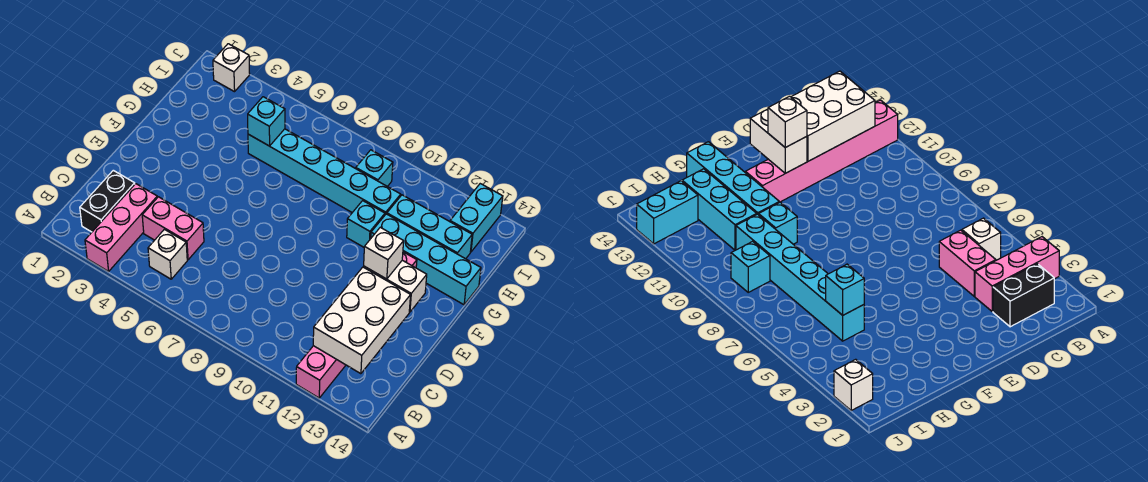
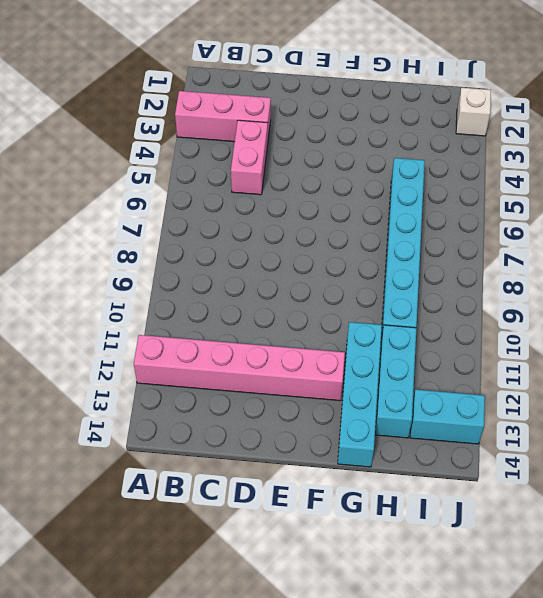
none -> black 1x2 brick [80,170,135,232]
none -> white 1x1 brick [148,229,187,279]
none -> cyan 1x1 brick [347,201,385,247]

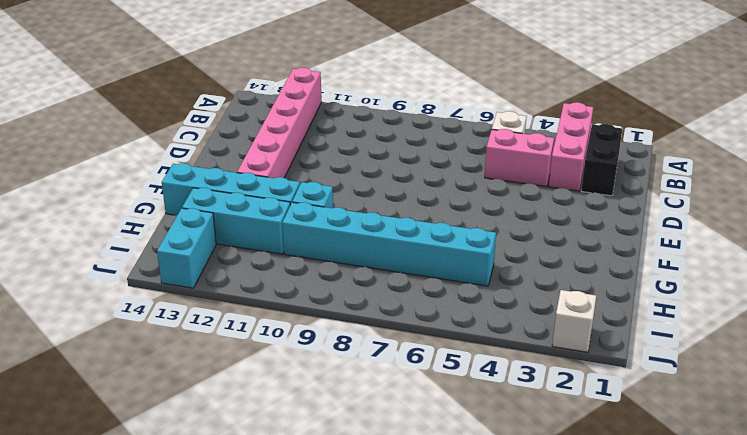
none -> cyan 1x1 brick [356,150,393,186]
none -> white 2x3 brick [313,267,411,374]
none -> white 1x2 brick [364,260,427,312]

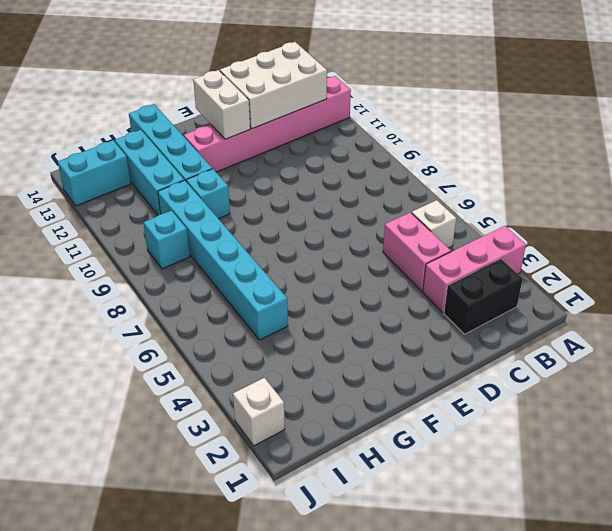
none -> cyan 1x1 brick [248,97,285,146]
none -> white 1x1 brick [364,227,404,279]

